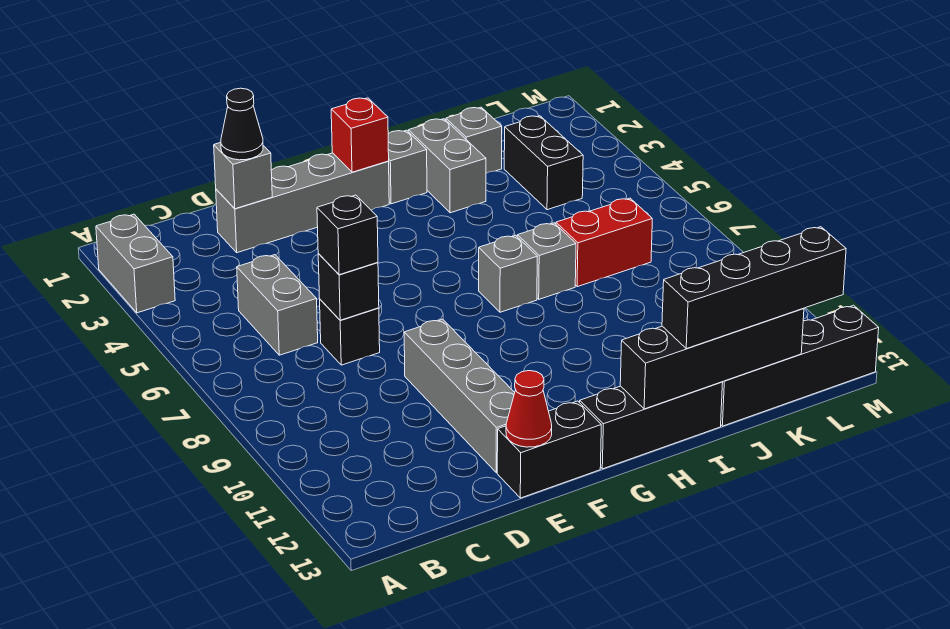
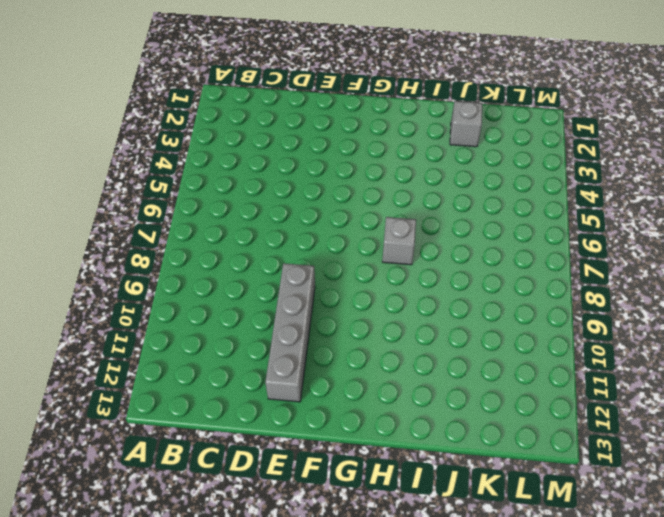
none -> grey 1x2 brick [96,214,175,313]
none -> grey 1x2 brick [237,255,318,355]
none -> grey 1x4 brick [216,153,389,253]

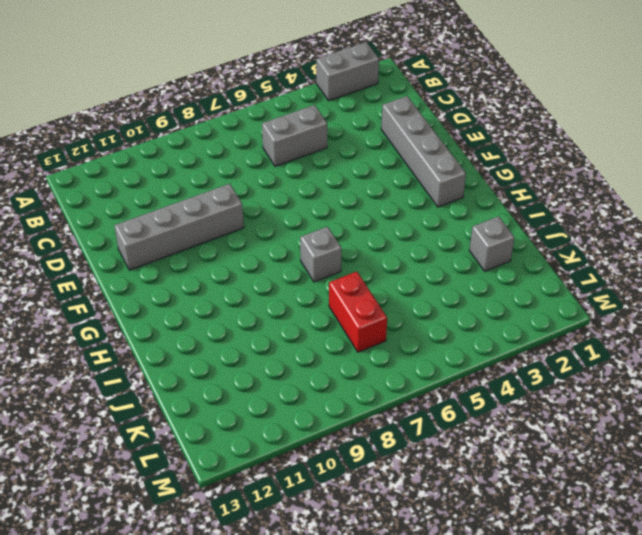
none -> black 1x1 brick [320,300,380,365]
none -> black 1x2 brick [497,401,601,498]
none -> black 1x3 brick [580,382,723,469]

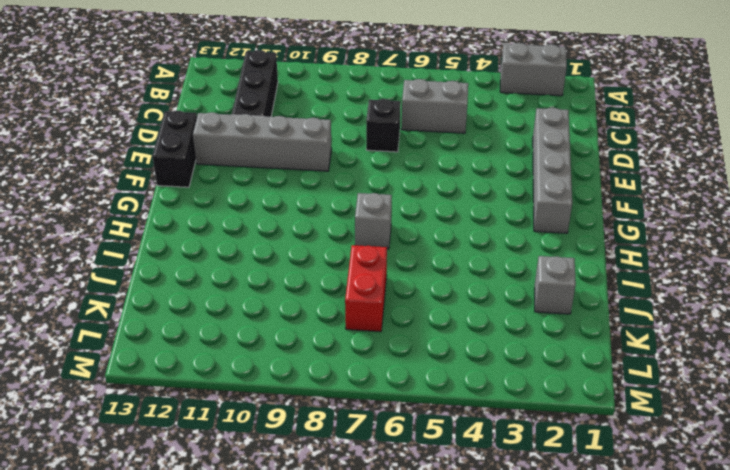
black 1x3 brick [232,50,278,117] -> black 1x3 brick moved to [580,382,723,469]
none -> grey 1x1 brick [388,130,427,204]
none -> grey 1x2 brick [408,119,486,213]
none -> grey 1x1 brick [517,223,576,299]

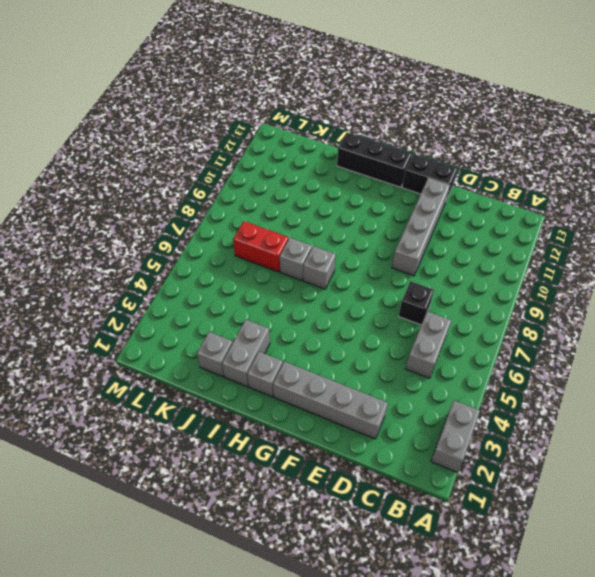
none -> black 1x4 brick [721,305,879,426]
none -> black 1x2 brick [504,116,583,210]
none -> grey 1x1 brick [214,142,272,209]

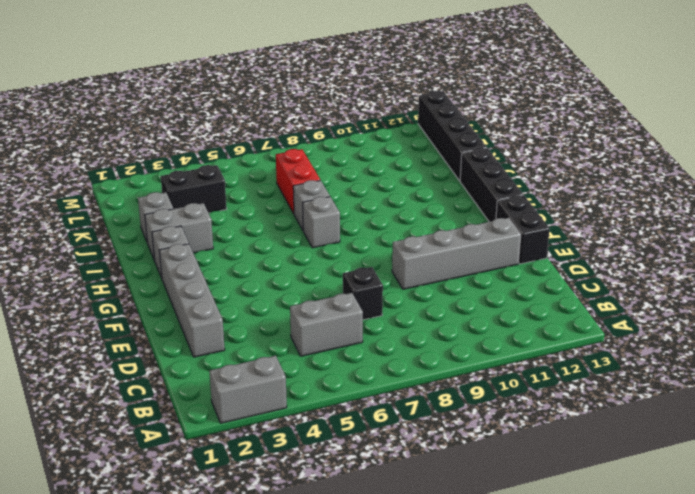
none -> grey 1x1 brick [214,142,272,209]
none -> black 1x1 brick [318,254,379,320]
none -> red 1x1 cone [506,371,552,447]

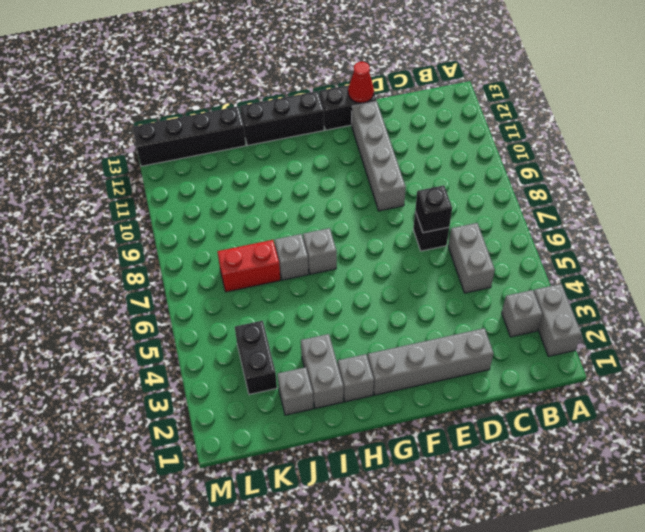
grey 1x1 brick [502,290,542,337] -> grey 1x1 brick moved to [214,142,272,209]
none -> red 1x1 brick [331,98,389,172]
none -> black 1x4 brick [620,308,804,409]
none -> black 1x1 cone [221,88,263,160]

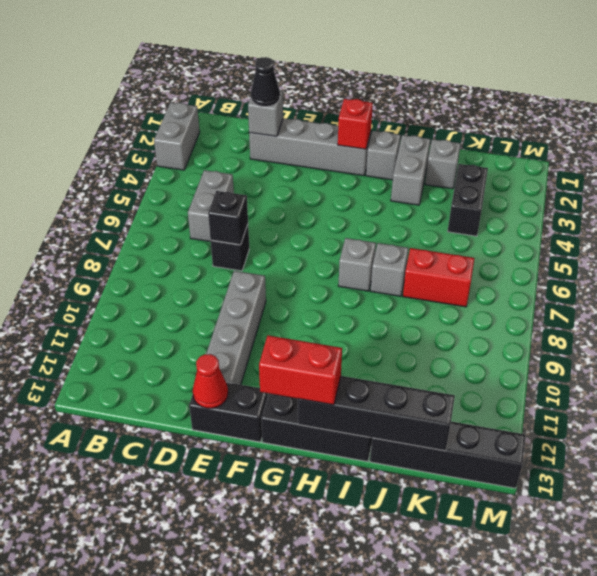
red 1x2 brick [259,336,342,405] -> none
none -> black 1x1 brick [317,195,378,275]
none -> black 1x4 brick [662,227,846,349]

